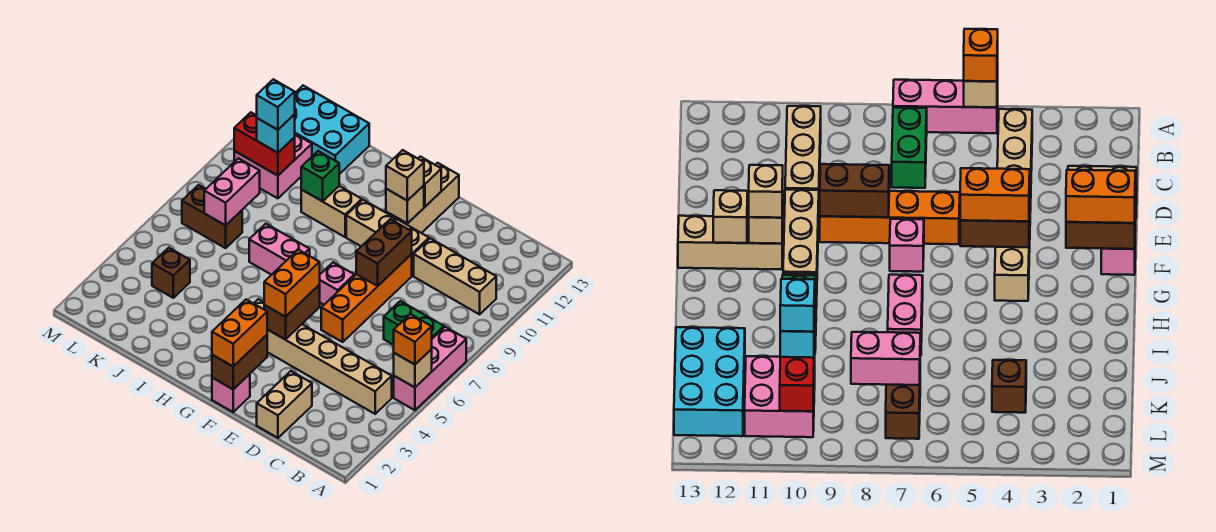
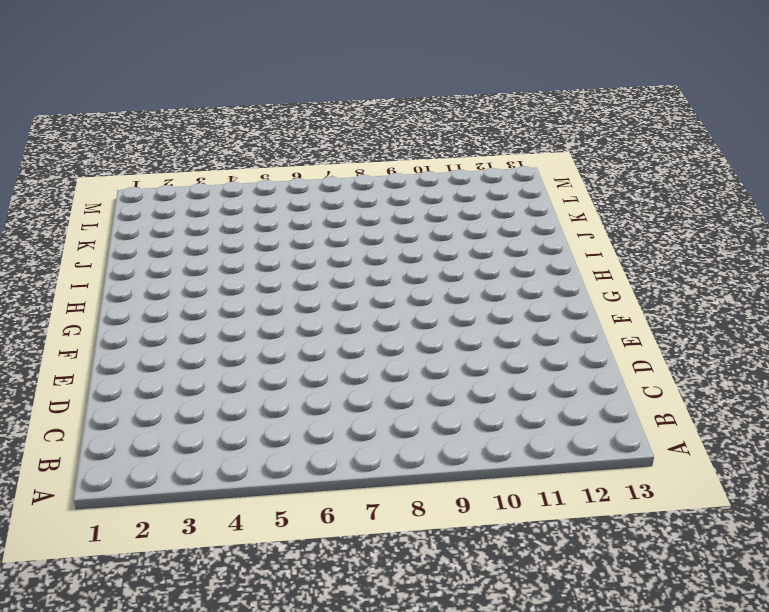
none -> pink 1x3 brick [394,327,466,410]
none -> tan 1x6 brick [254,299,392,414]
none -> green 1x2 brick [384,301,444,345]
none -> tan 1x3 brick [414,238,496,314]

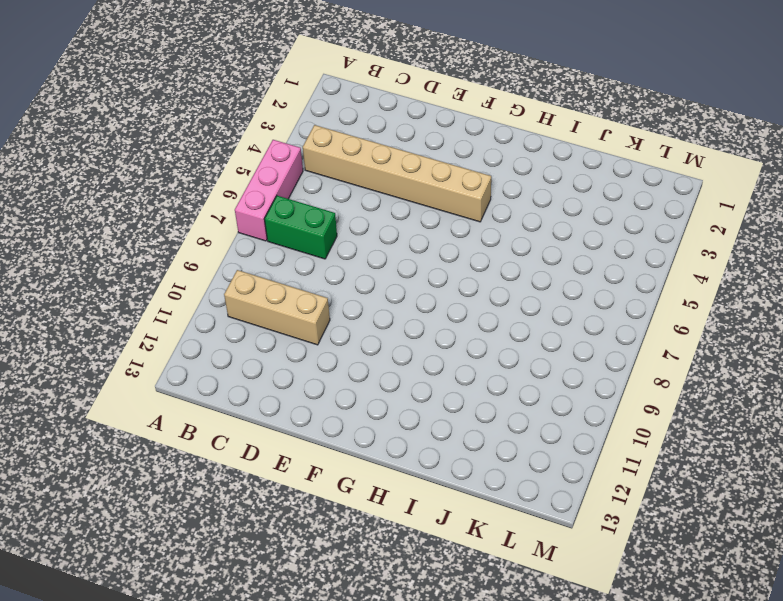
none -> tan 1x2 brick [257,371,312,438]
none -> orange 1x4 brick [321,254,412,342]
none -> tan 1x3 brick [346,200,429,276]
none -> pink 1x1 brick [212,374,250,412]

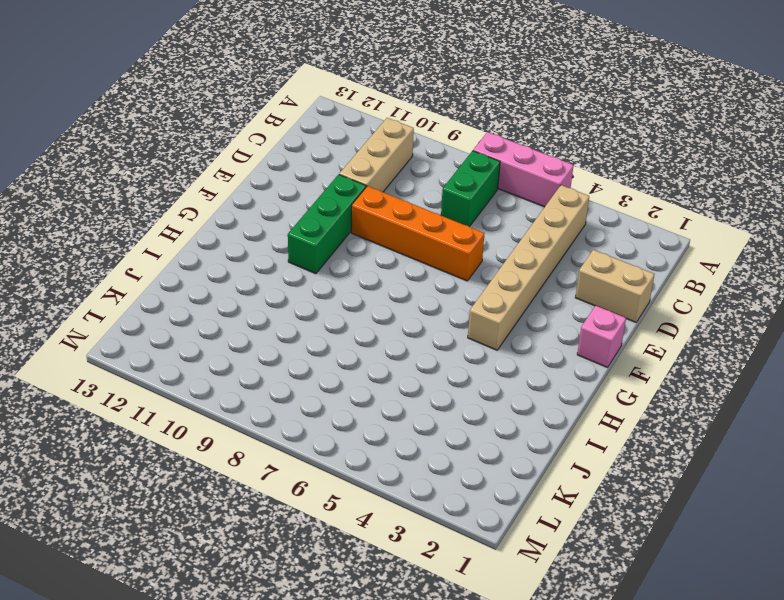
green 1x3 brick [288,174,366,274] -> tan 1x3 brick [346,200,429,276]
none -> pink 1x1 brick [319,262,354,305]
none -> tan 1x3 brick [386,163,459,233]
none -> pink 1x2 brick [249,224,310,275]
none -> tan 1x2 brick [301,186,362,237]

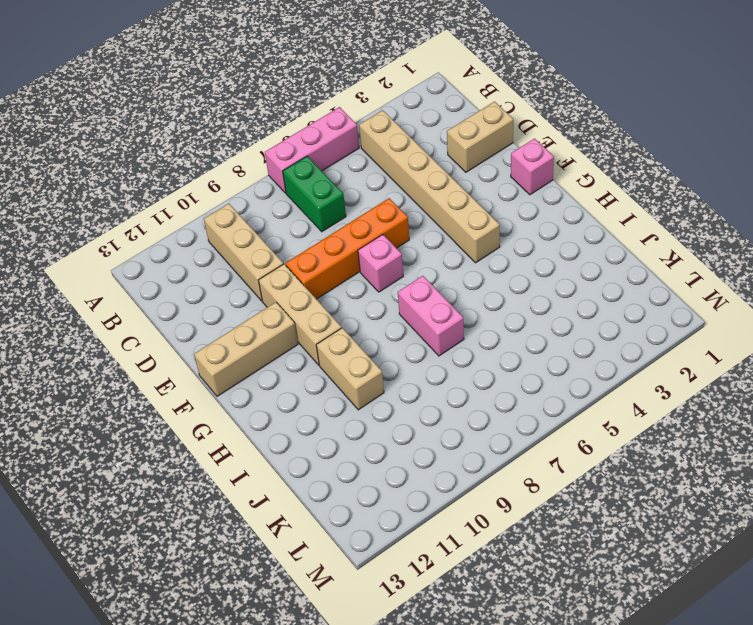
none -> cyan 2x3 brick [295,86,369,174]
none -> brown 1x1 brick [152,248,190,298]
none -> brown 1x2 brick [182,185,242,248]
none -> pink 2x2 brick [234,134,312,198]

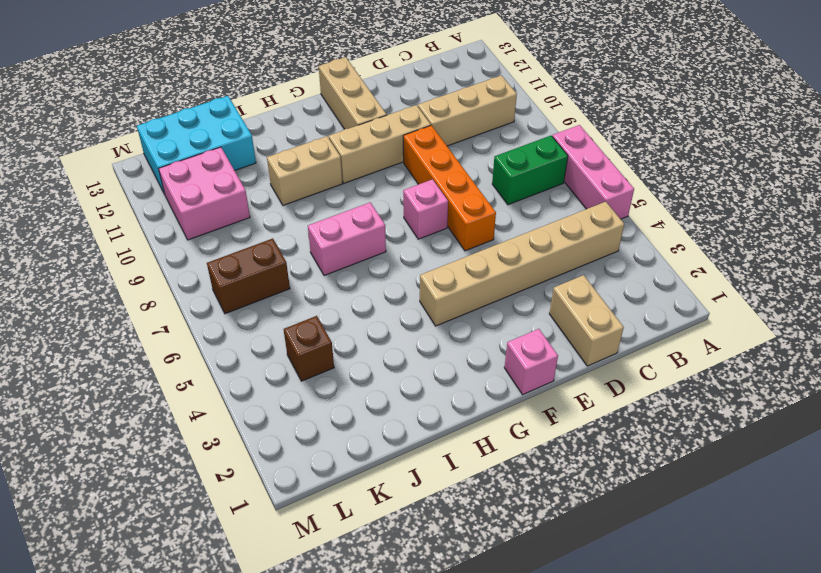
none -> tan 1x1 brick [394,349,432,387]
none -> brown 1x2 brick [356,219,412,286]
none -> brown 1x2 brick [212,335,267,389]
none -> brown 1x2 brick [264,285,320,340]

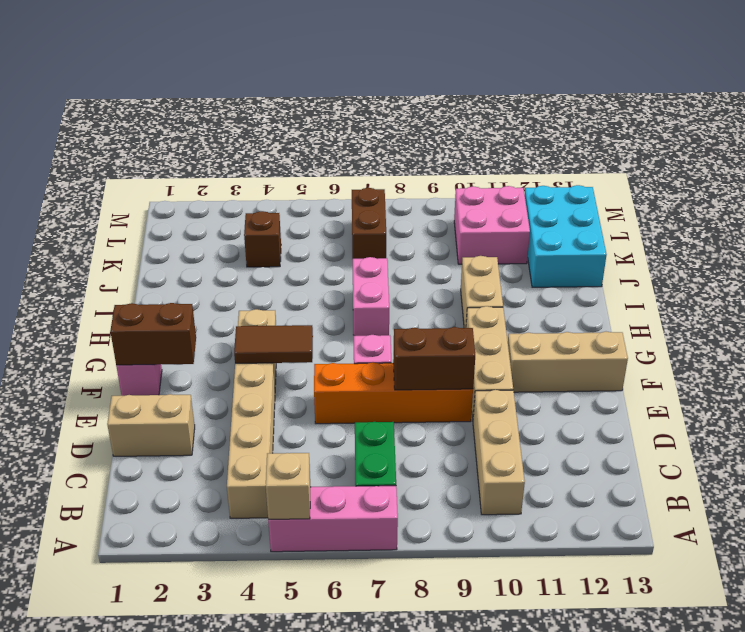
brown 1x2 tile [234,325,313,363] -> brown 1x2 brick [264,285,320,340]
none -> tan 1x1 brick [386,185,424,224]
none -> tan 1x1 brick [418,157,441,207]
none -> green 1x1 brick [301,151,339,201]
none -> pink 1x2 brick [204,158,260,225]

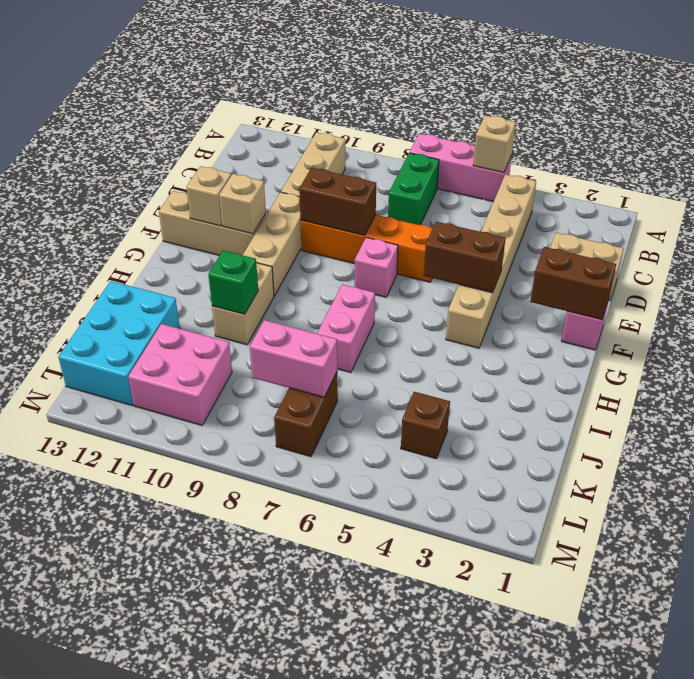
none -> red 1x2 brick [234,112,295,176]
none -> orange 1x1 brick [394,314,432,365]
none -> orange 1x2 brick [212,300,267,366]
none -> orange 1x2 brick [264,250,320,317]

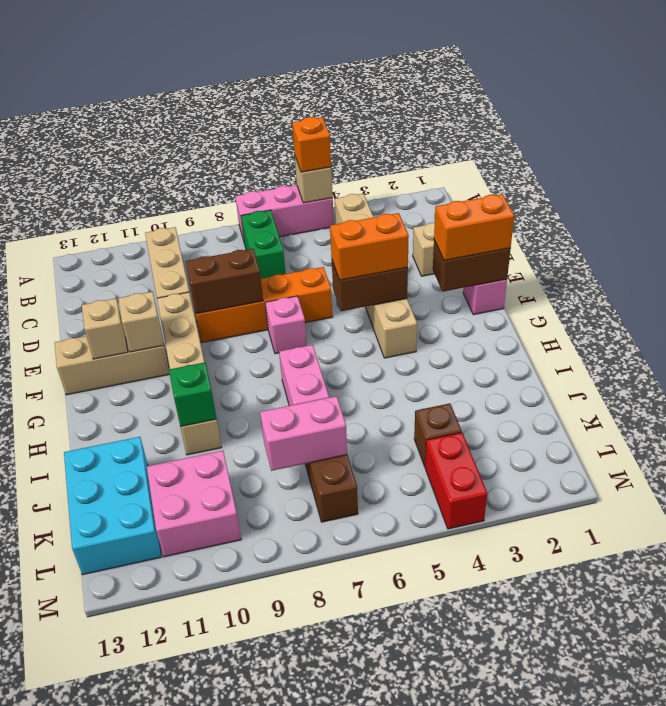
red 1x2 brick [425,432,487,529] -> red 1x2 brick moved to [234,112,295,176]
none -> tan 1x1 brick [386,150,424,201]
none -> cyan 1x1 brick [257,114,295,153]
none -> cyan 1x1 brick [257,79,295,130]

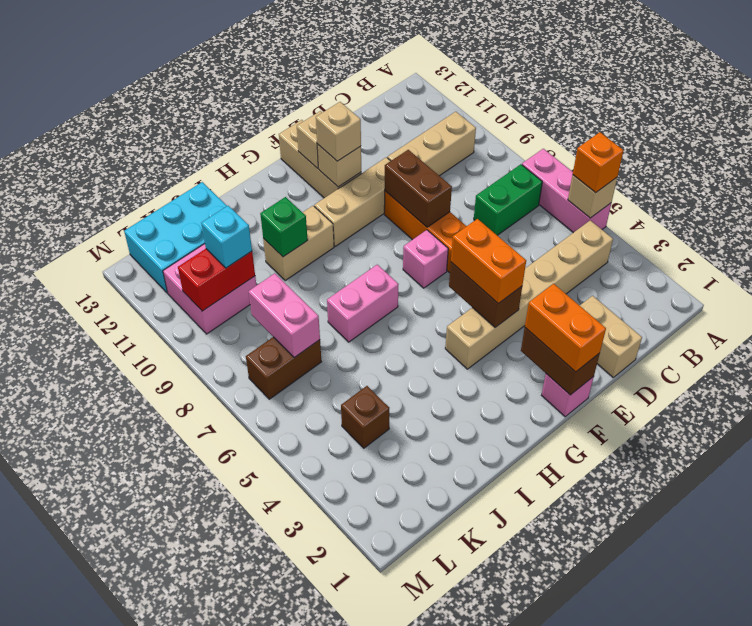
none -> cyan 1x1 brick [257,79,295,130]

